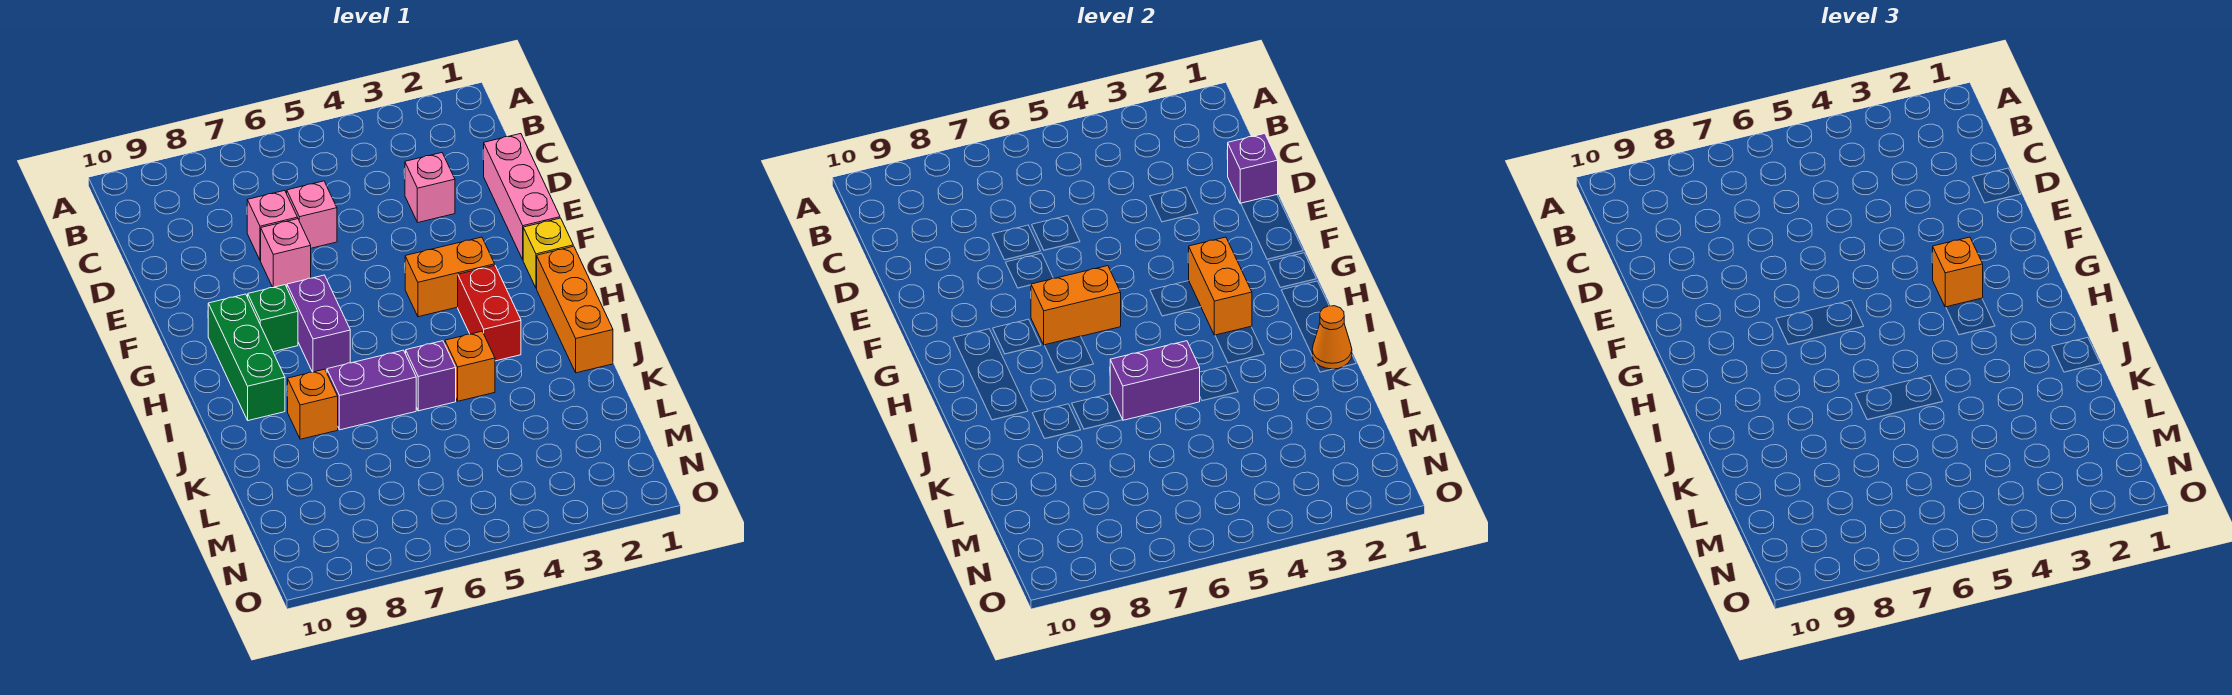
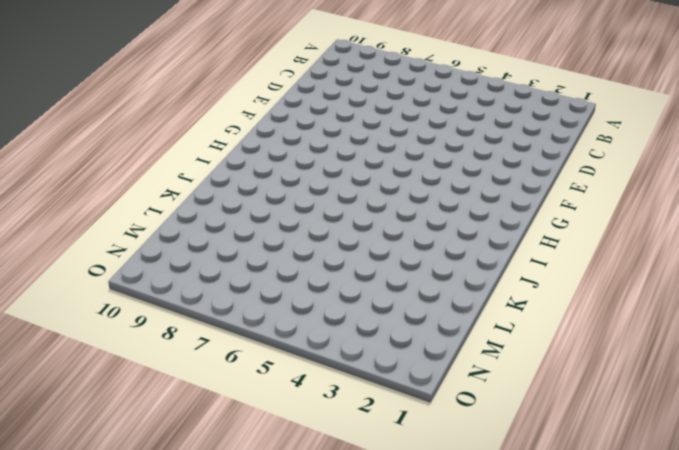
none -> pink 1x3 brick [483,134,560,259]
none -> pink 1x1 brick [405,153,455,222]
none -> pink 1x1 brick [287,181,337,248]

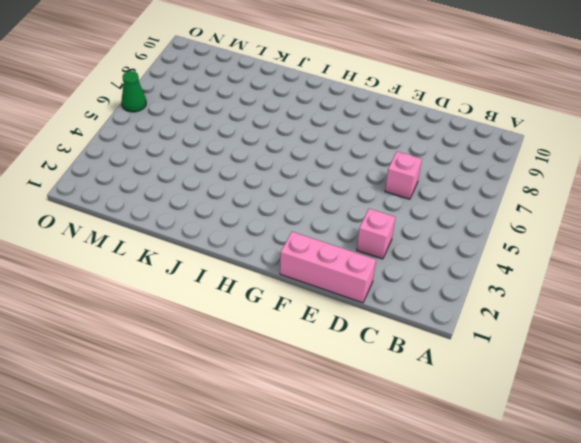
green 1x1 cone [121,71,146,112] -> none
none -> pink 1x1 brick [247,190,298,261]
none -> pink 1x1 brick [261,219,311,287]
none -> yellow 1x1 brick [523,218,573,288]

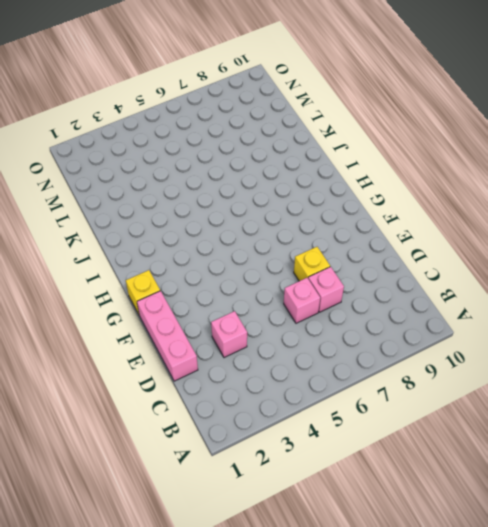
yellow 1x1 brick [294,247,330,281] -> pink 1x1 brick [261,219,311,287]
none -> orange 1x2 brick [405,237,495,317]
none -> purple 1x2 brick [287,275,350,372]
none -> green 1x1 brick [248,285,298,352]

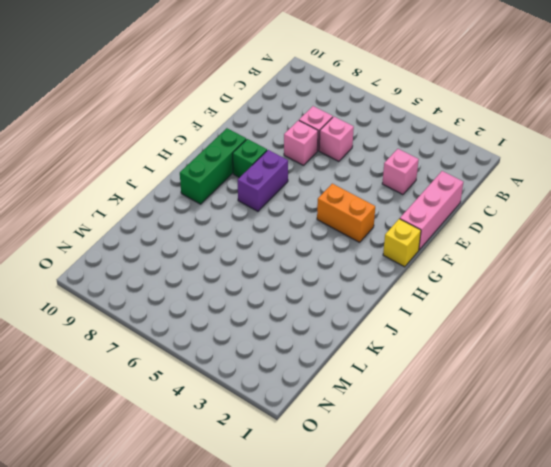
none -> orange 1x3 brick [537,246,613,373]
none -> red 1x2 brick [458,265,521,361]
none -> orange 1x1 brick [445,331,495,401]

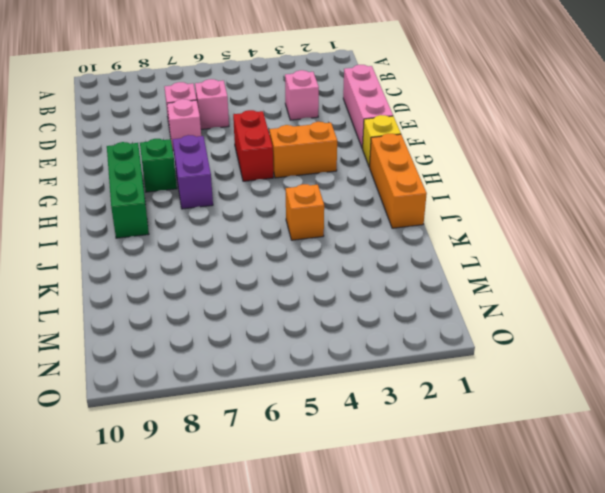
red 1x2 brick [233,110,273,181] -> red 1x2 brick moved to [458,265,521,361]
none -> purple 1x1 brick [406,341,456,411]
none -> purple 1x2 brick [327,350,416,430]
none -> orange 1x1 brick [288,369,338,439]

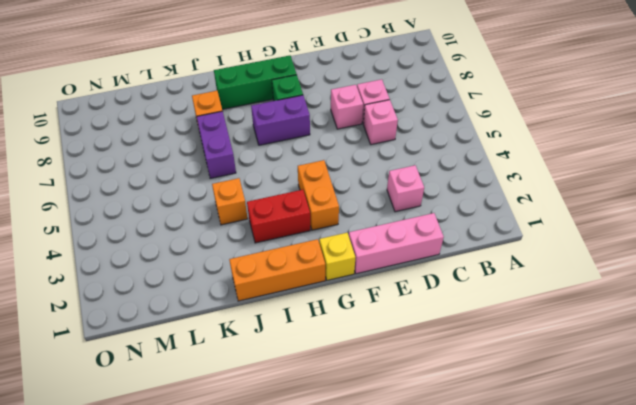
none -> purple 1x1 brick [406,341,456,411]
none -> purple 1x1 brick [1227,134,1278,204]
none -> orange 1x2 brick [1188,237,1252,335]

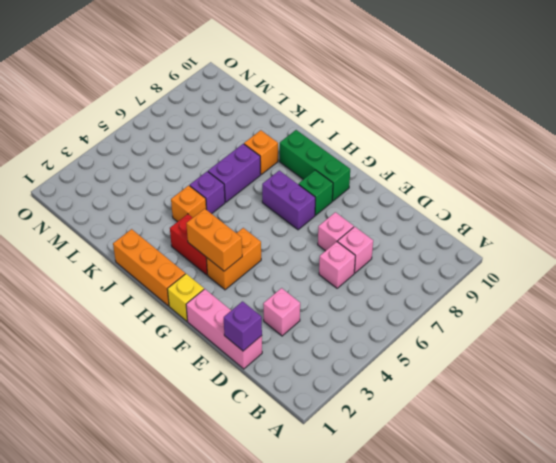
none -> orange 1x2 brick [1031,266,1121,345]
none -> orange 1x1 cone [1312,306,1352,369]
none -> purple 1x2 brick [1110,341,1200,420]

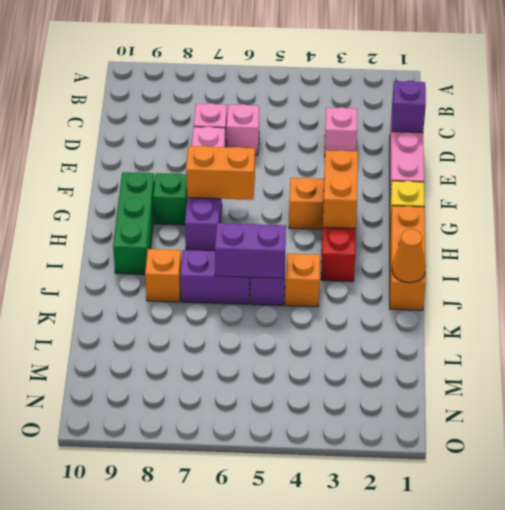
none -> orange 1x1 brick [1932,237,1983,307]

